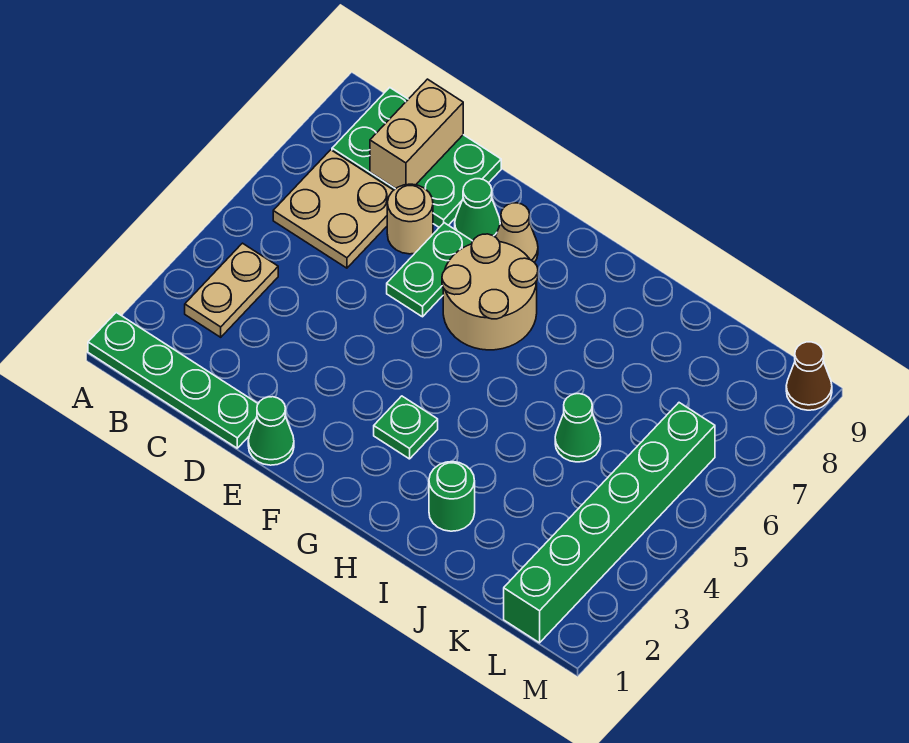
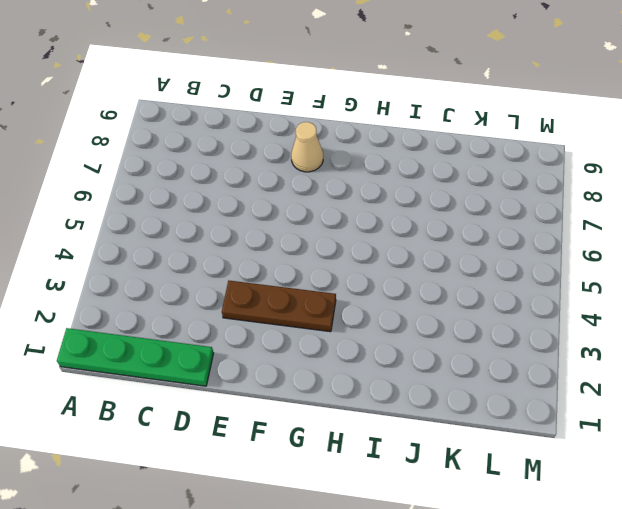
brown 1x3 plate [222,281,336,332] -> green 1x1 plate [374,396,438,459]
none -> tan 1x2 plate [185,243,278,337]
none -> tan 2x2 plate [273,150,393,268]
none -> green 2x3 plate [332,87,501,227]

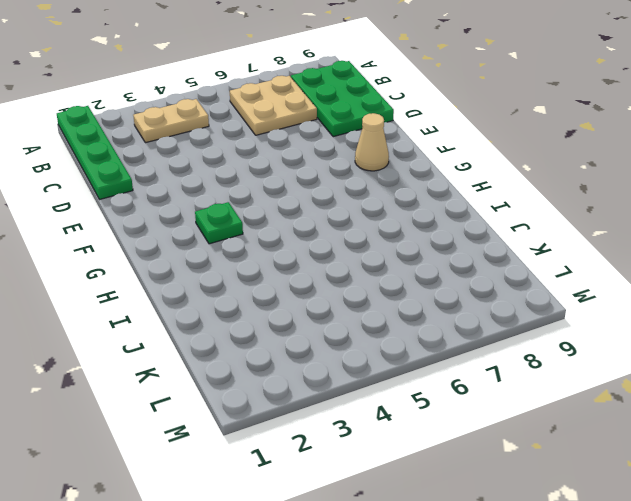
none -> tan 1x1 round brick [387,184,433,254]
none -> green 1x1 cone [248,397,294,465]
none -> green 1x2 plate [387,223,473,317]

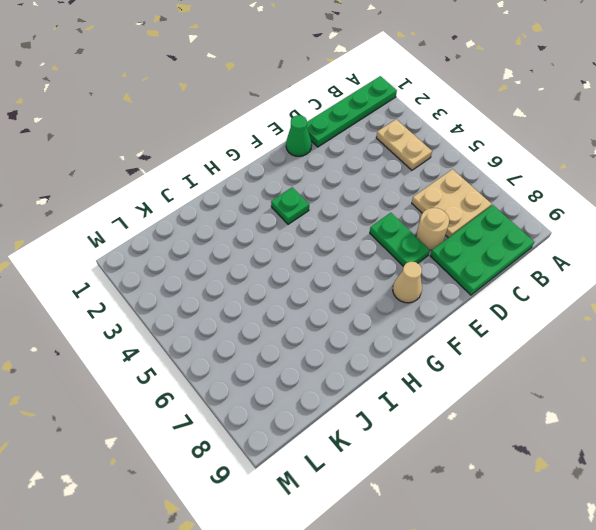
none -> green 1x1 cone [455,179,500,241]
none -> tan 2x2 round brick [442,234,538,350]
none -> green 1x1 round brick [429,462,475,531]

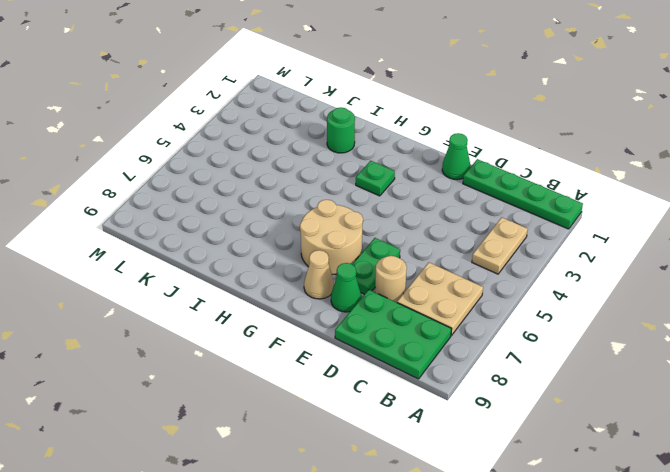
none -> green 1x1 cone [555,394,601,462]
none -> green 1x6 brick [504,403,715,643]
none -> brown 1x1 cone [786,342,832,410]

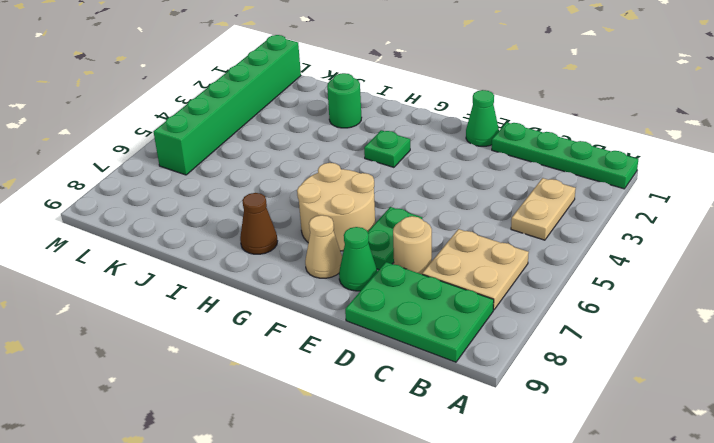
brown 1x1 cone [240,193,277,254] -> brown 1x1 cone moved to [786,342,832,410]
none -> green 1x1 cone [555,394,601,462]
none -> tan 1x2 brick [370,79,463,189]

